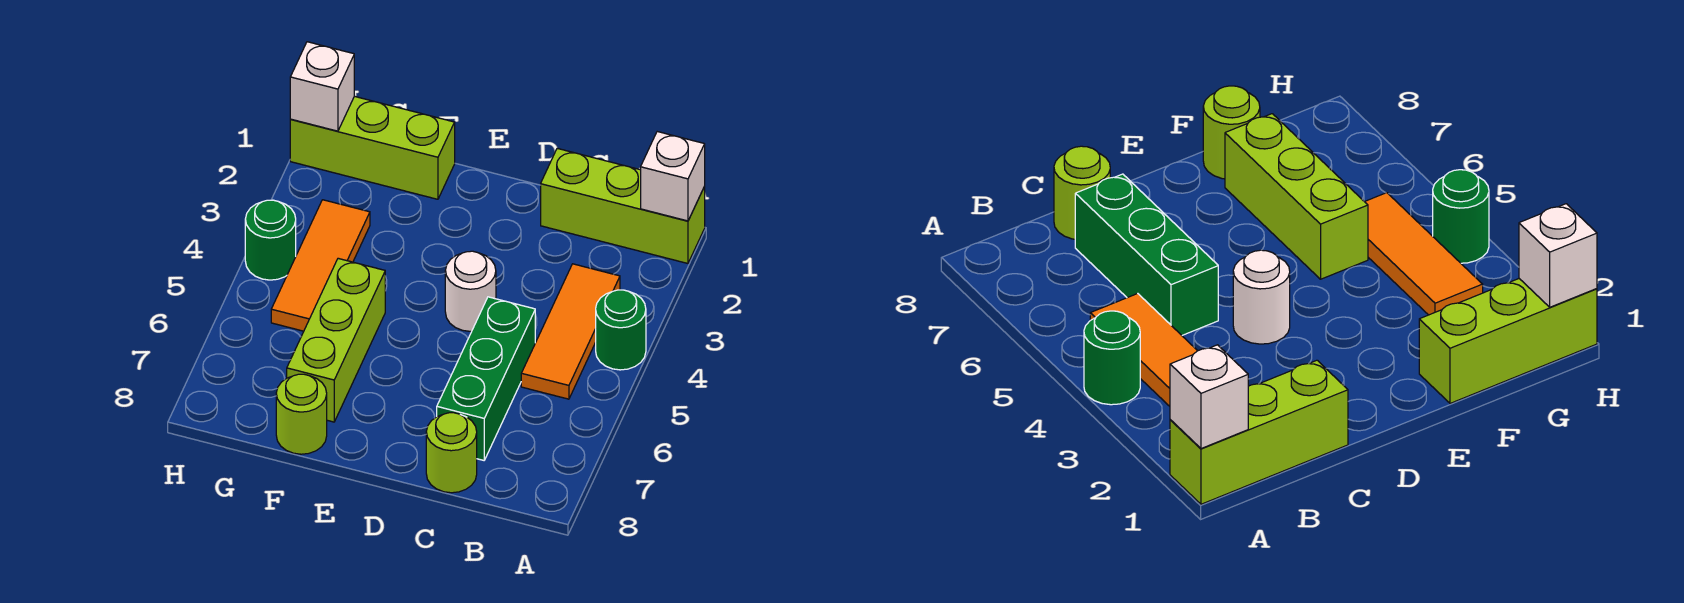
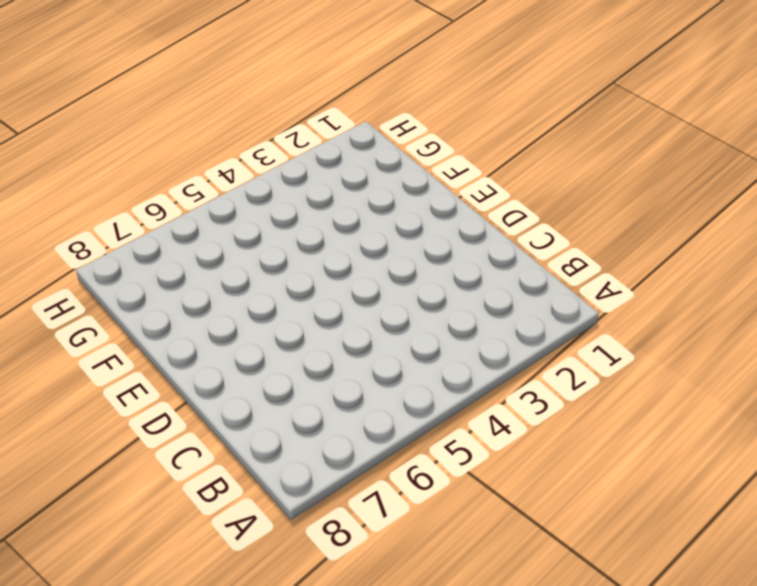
none -> lime 1x3 brick [541,148,705,263]
none -> green 1x1 round brick [596,290,646,370]
none -> orange 1x3 tile [521,264,620,399]

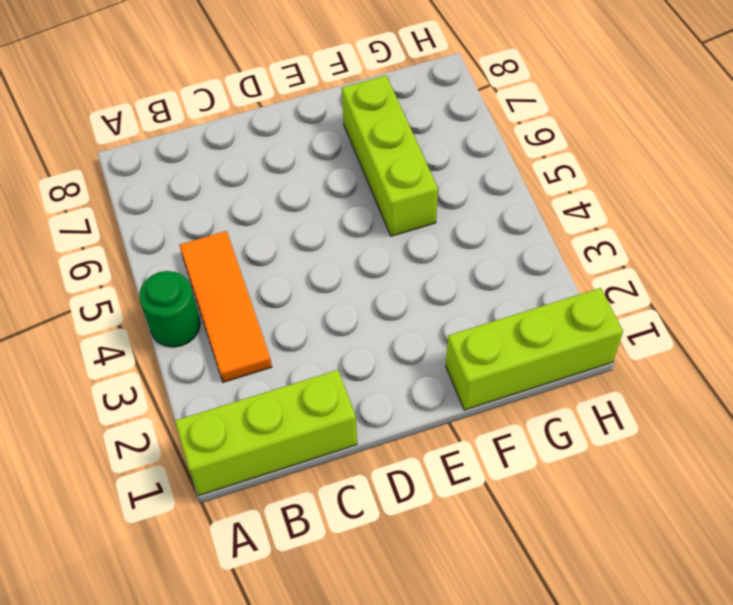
none -> green 1x3 brick [437,297,535,460]
none -> lime 1x1 round brick [426,413,477,493]
none -> white 1x1 round brick [445,251,496,331]

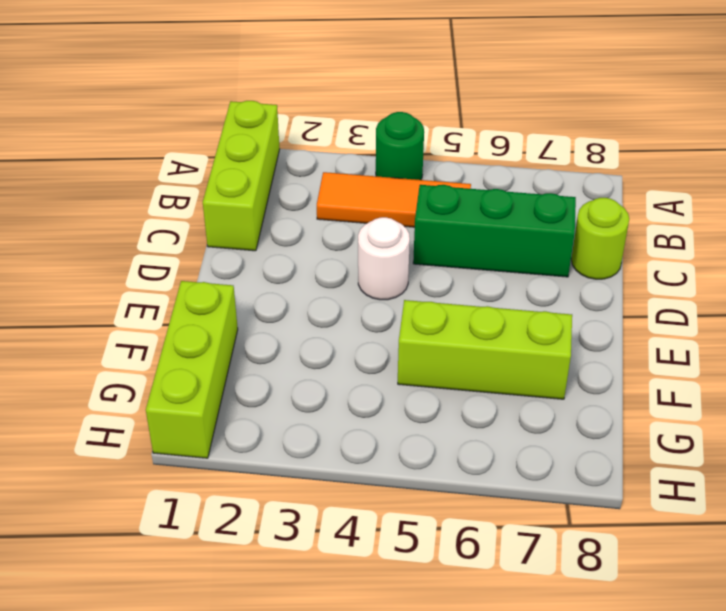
none -> lime 1x1 round brick [276,374,327,454]
none -> orange 1x3 tile [271,200,370,331]
none -> green 1x1 round brick [245,200,296,280]

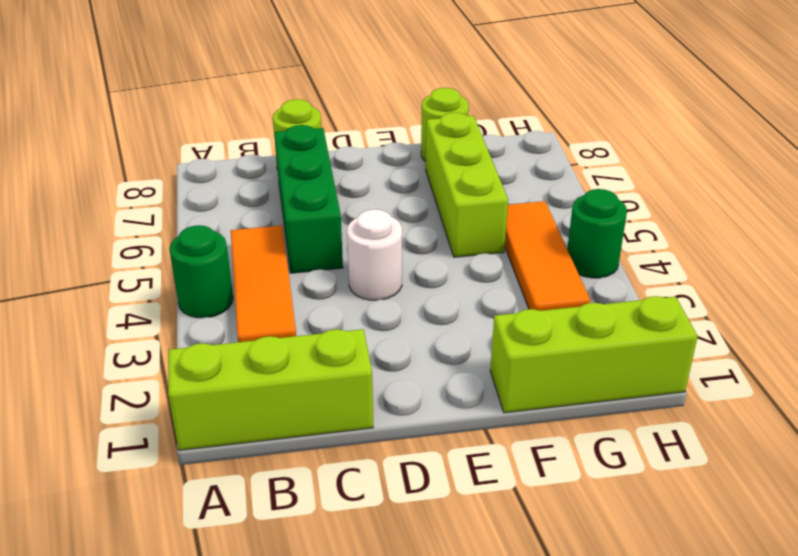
none -> white 1x1 brick [641,132,705,221]
none -> white 1x1 brick [290,42,354,131]

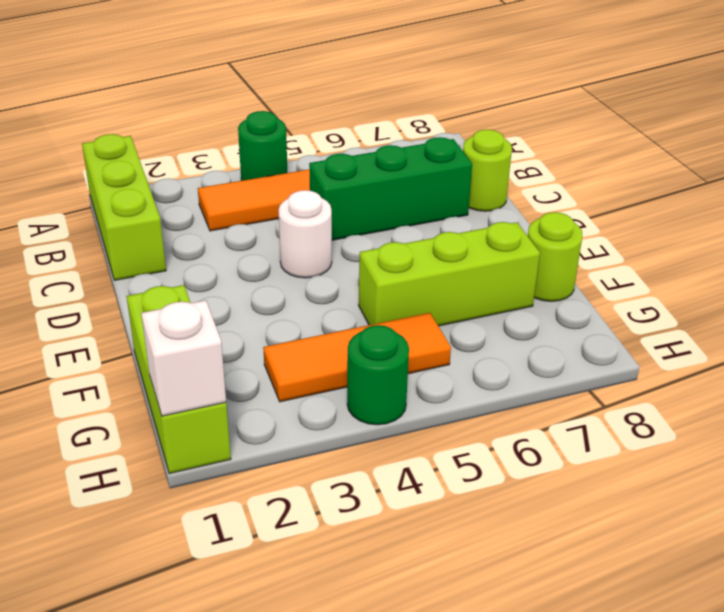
none -> white 1x1 brick [641,132,705,221]

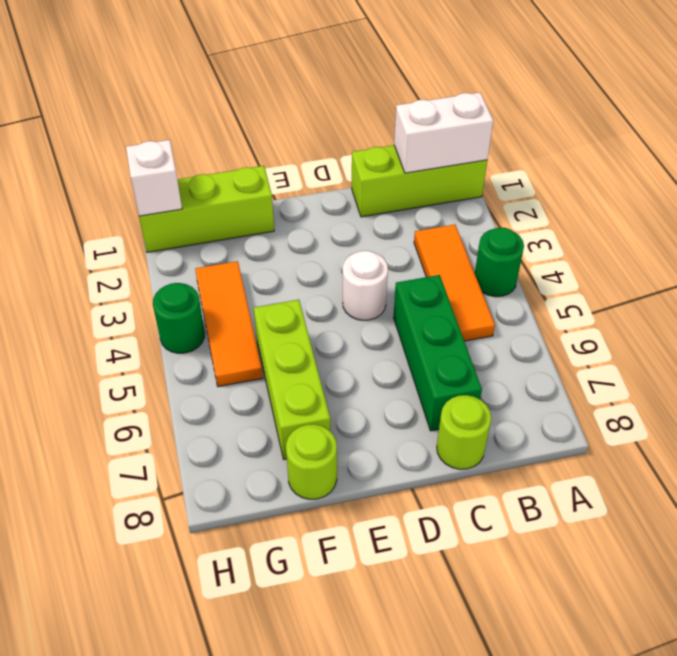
white 1x2 brick [394,92,493,173] -> white 1x1 brick [641,132,705,221]

